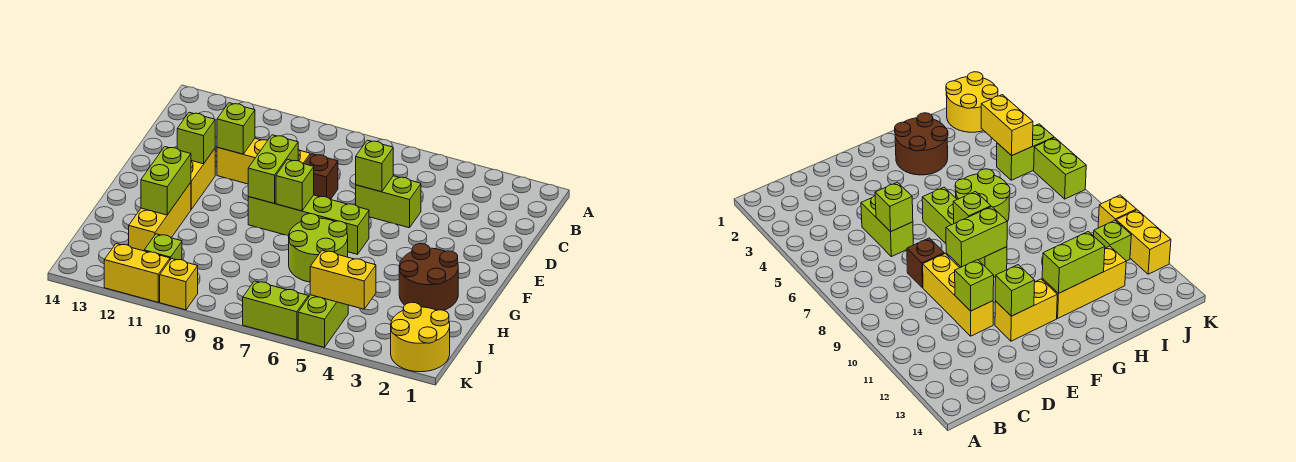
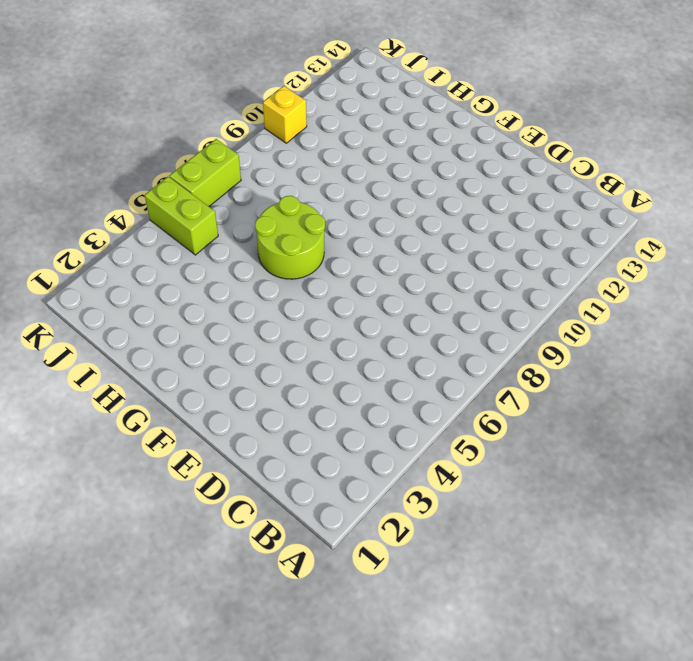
none -> lime 1x2 brick [356,176,421,228]
none -> brown 1x1 brick [305,154,338,200]
none -> yellow 1x3 brick [217,138,310,184]

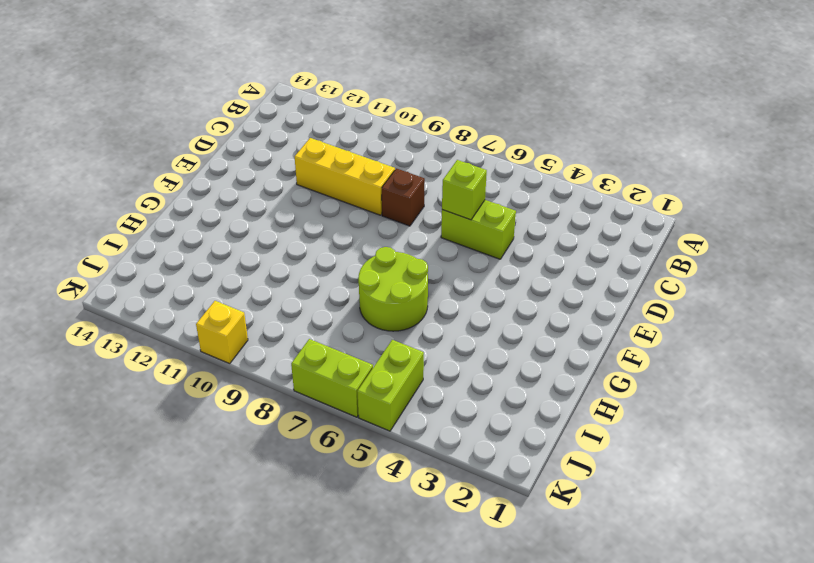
none -> yellow 1x2 brick [191,149,215,209]
none -> lime 1x4 brick [248,195,369,254]
none -> brown 2x2 round brick [399,244,458,310]

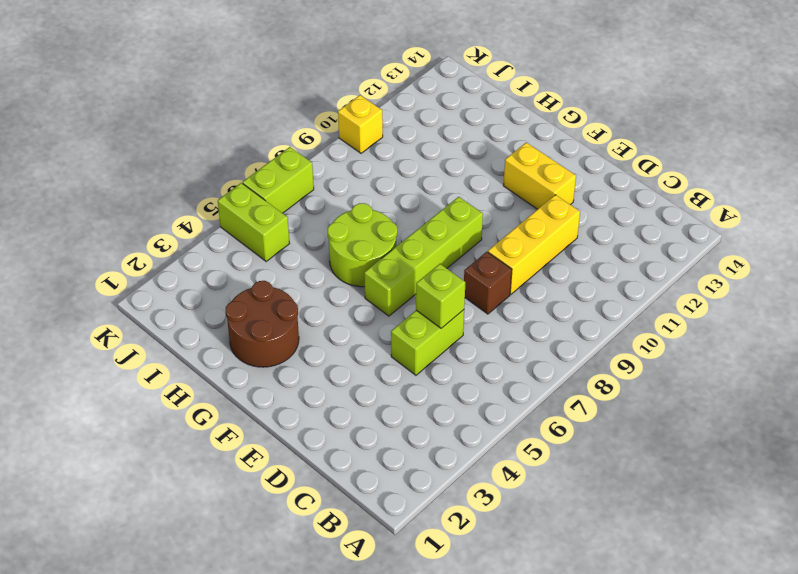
none -> yellow 1x3 brick [129,183,191,251]
none -> yellow 2x2 round brick [391,302,450,372]
none -> lime 1x1 brick [144,234,182,260]

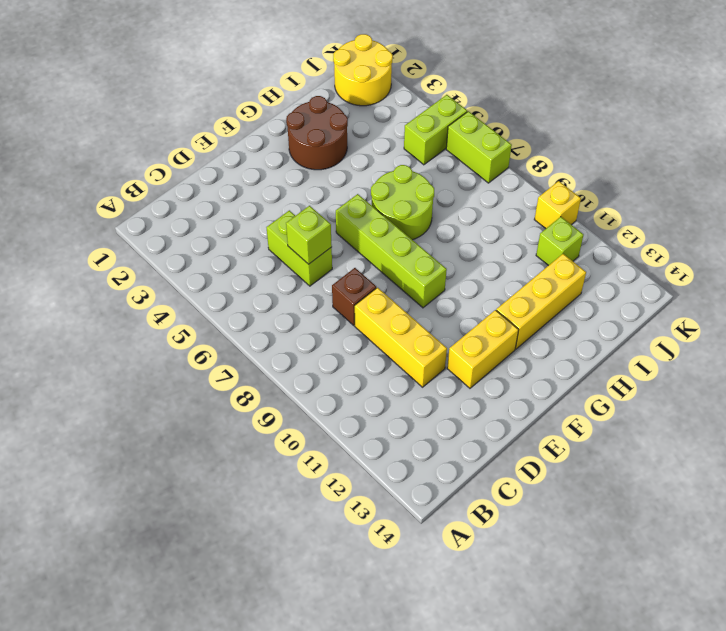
none -> yellow 1x2 brick [104,244,170,302]
none -> lime 1x1 brick [217,103,255,154]
none -> lime 1x2 brick [248,135,298,203]

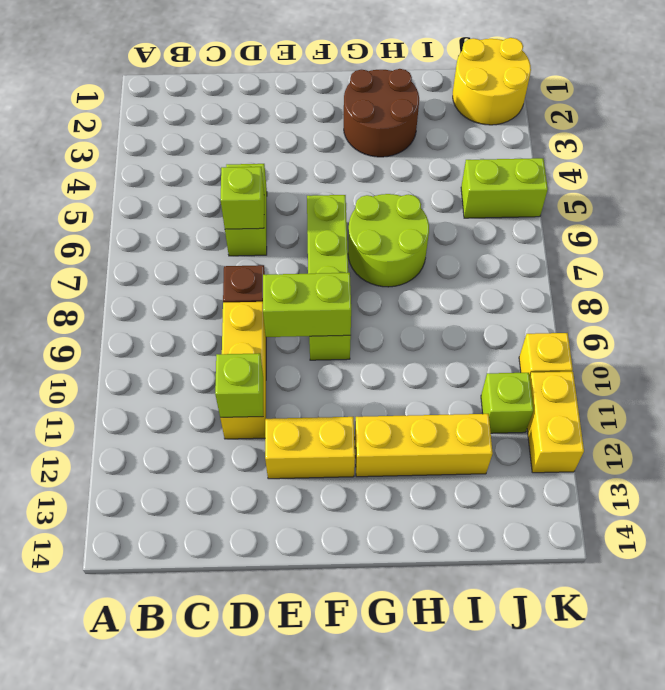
none -> lime 1x2 brick [243,281,308,340]
none -> lime 1x1 brick [177,112,215,164]
none -> lime 1x1 brick [276,159,314,211]

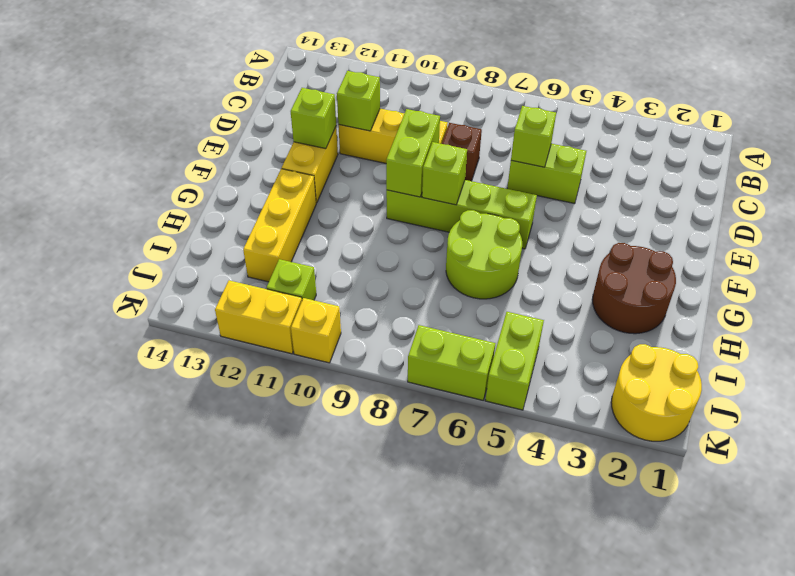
none -> lime 1x2 brick [141,147,191,215]
none -> yellow 1x2 brick [310,250,376,309]

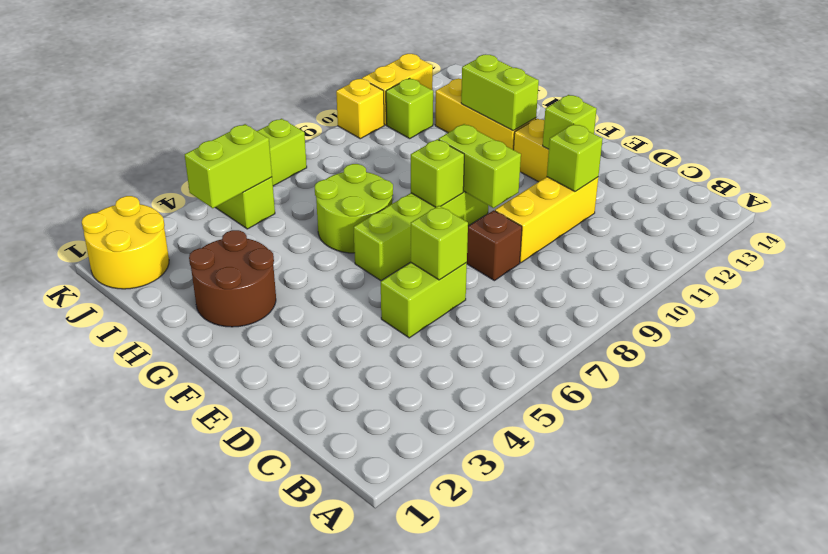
lime 1x2 brick [185,124,272,208] -> yellow 1x2 brick [310,250,376,309]

